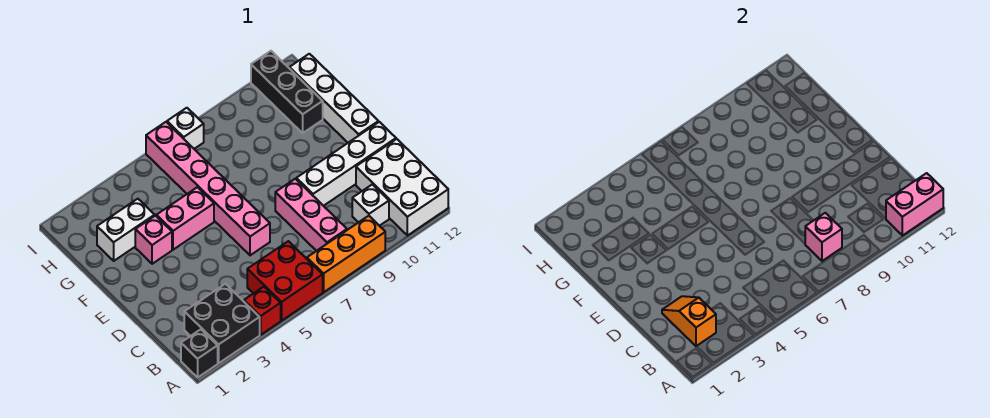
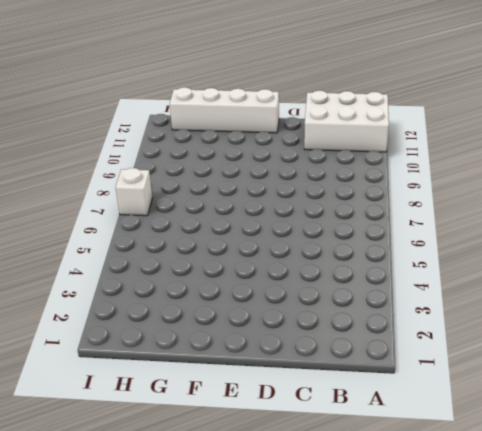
none -> black 1x1 brick [181,329,218,377]
none -> black 2x2 brick [184,284,260,363]
none -> red 1x1 brick [244,287,281,335]

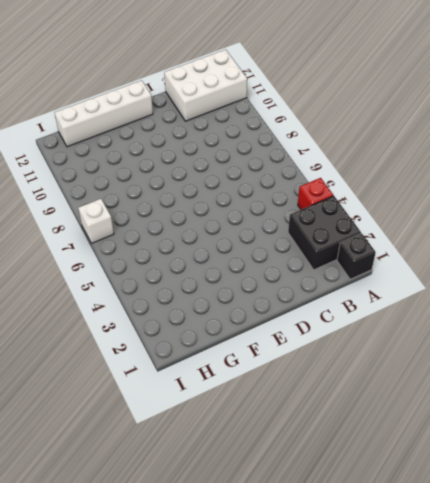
none -> red 2x2 brick [247,241,323,321]
none -> orange 1x3 brick [307,216,385,292]
none -> pink 1x3 brick [275,179,347,251]

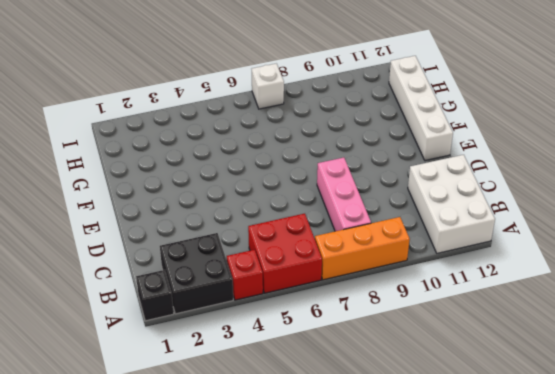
none -> white 1x1 brick [352,184,389,226]
none -> pink 1x6 brick [146,122,270,255]
none -> white 1x4 brick [296,122,396,206]

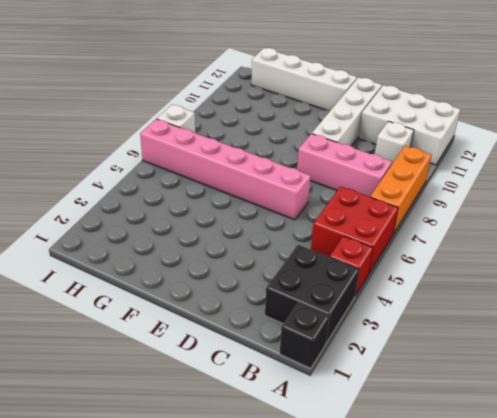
none -> pink 1x1 brick [135,216,172,264]
none -> pink 1x2 brick [156,187,214,250]
none -> white 1x2 brick [97,199,155,261]

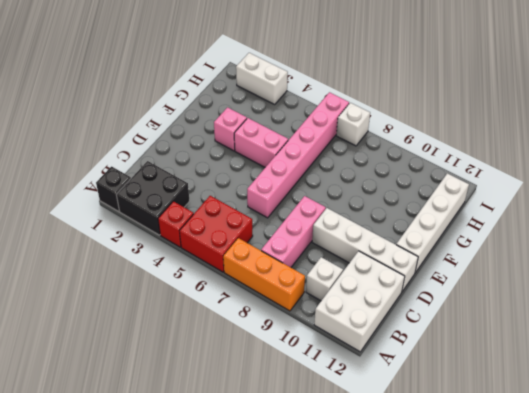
white 1x2 brick [236,53,288,104] -> white 1x2 brick moved to [97,199,155,261]
none -> black 1x3 brick [251,51,323,133]
none -> pink 1x2 brick [886,173,943,236]
none -> orange 1x2 slope [662,296,716,346]

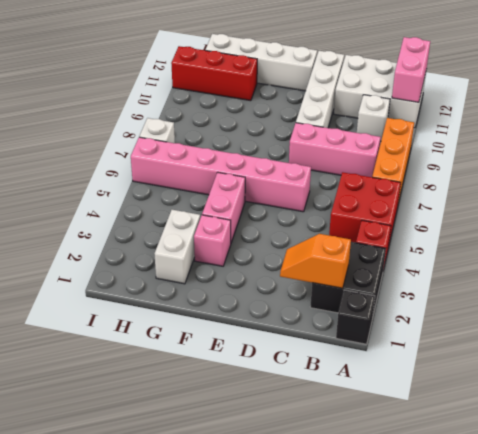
red 1x3 brick [171,46,257,101] -> black 1x3 brick [251,51,323,133]
none -> pink 1x1 brick [805,213,842,261]

